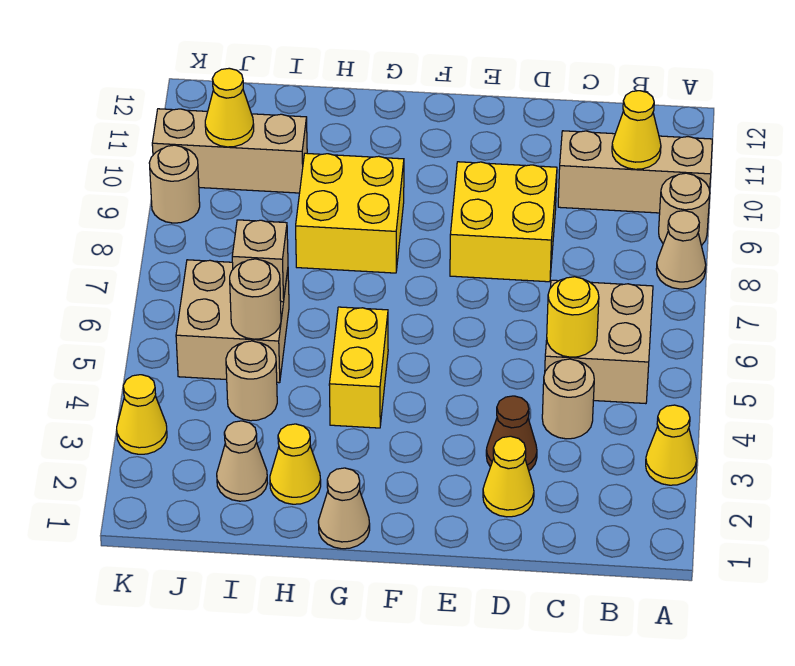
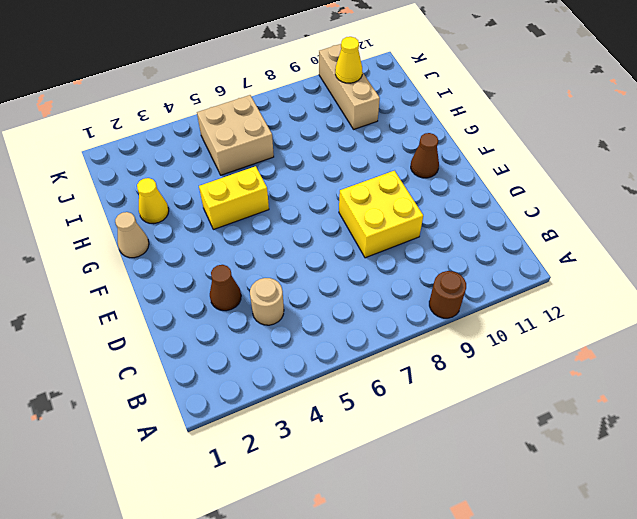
brown 1x1 round brick [429,271,466,318] -> tan 1x1 round brick [659,173,710,245]
brown 1x1 cone [411,133,439,178] -> none
none -> yellow 1x1 cone [646,405,697,485]
none -> tan 1x1 cone [656,211,706,289]
none -> tan 1x3 brick [558,131,712,213]

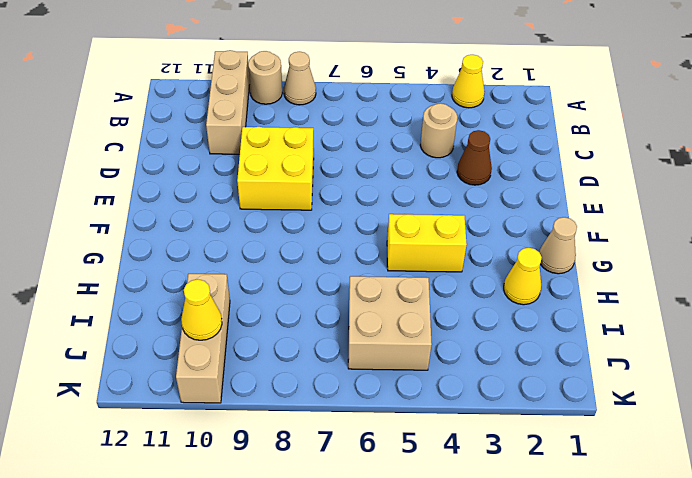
none -> tan 2x2 brick [545,280,653,404]
none -> yellow 1x1 cone [483,436,534,517]
none -> yellow 2x2 brick [296,153,404,273]

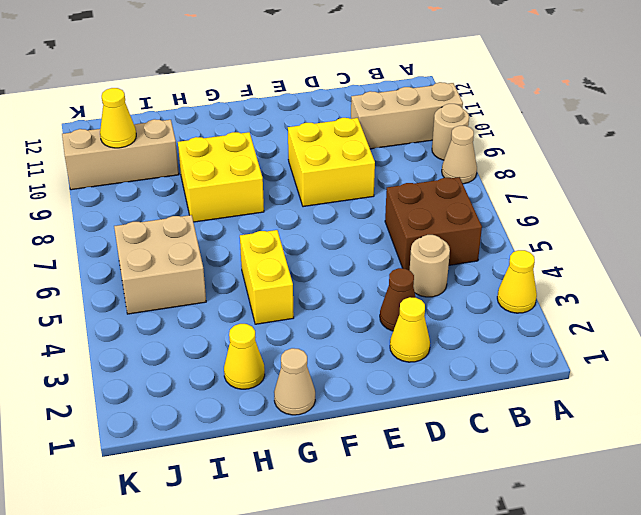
brown 2x2 brick [385,177,482,270] -> tan 2x2 brick [545,280,653,404]
none -> tan 1x1 cone [217,421,267,501]
none -> tan 1x1 round brick [226,341,277,421]
none -> yellow 1x1 cone [117,375,167,454]

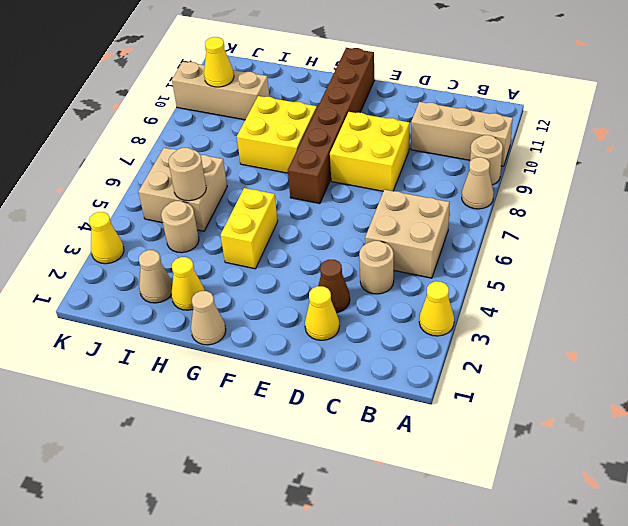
brown 1x6 brick [288,48,375,204] -> none
none -> tan 1x1 round brick [149,145,200,223]
none -> yellow 1x1 cone [612,91,661,169]
none -> yellow 1x1 round brick [547,277,599,357]

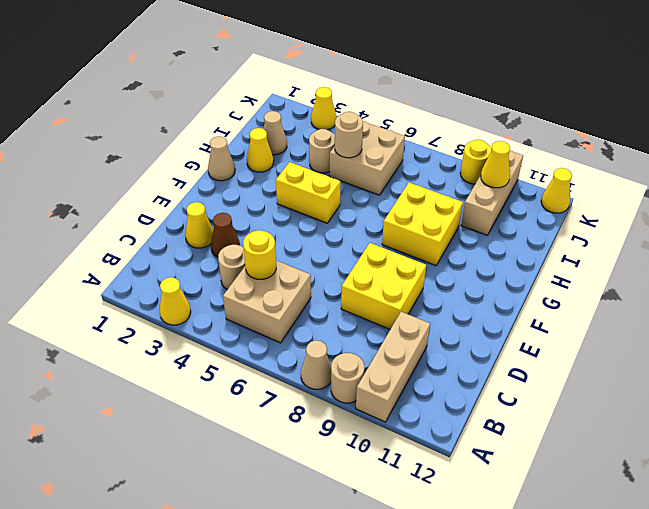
yellow 1x1 round brick [460,140,491,184] -> tan 1x1 round brick [149,145,200,223]
yellow 1x1 cone [541,168,572,213] -> yellow 1x1 cone moved to [612,91,661,169]
none -> tan 1x1 brick [232,220,288,302]

